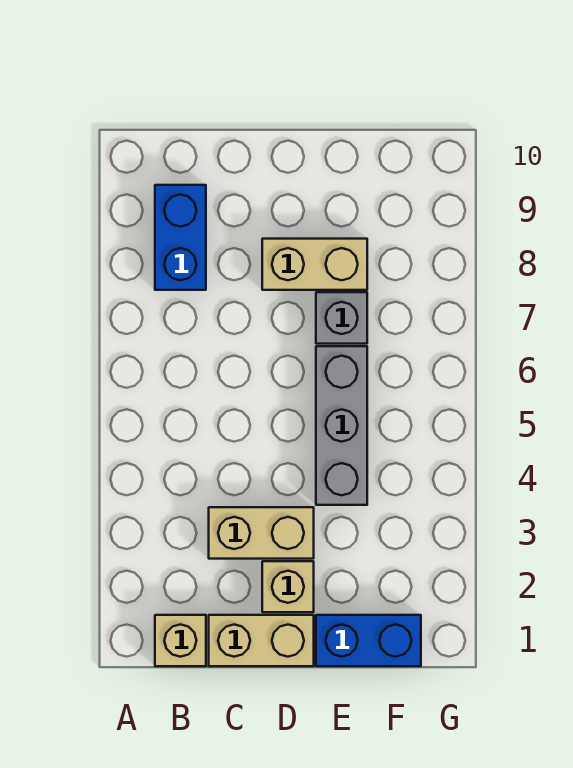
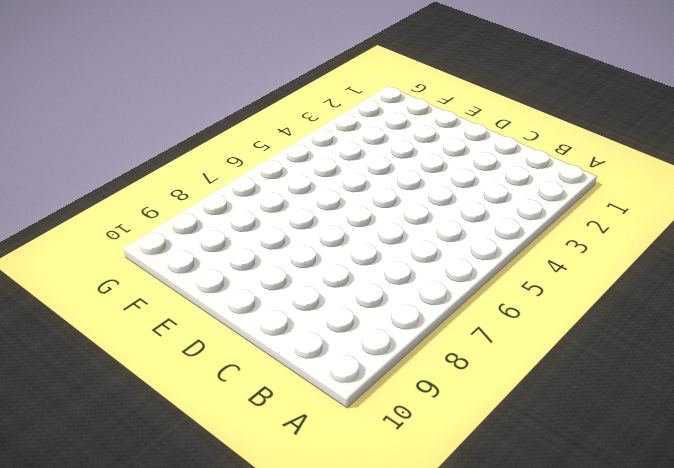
none -> tan 1x1 brick [155,615,206,666]
none -> blue 1x2 brick [155,185,206,290]

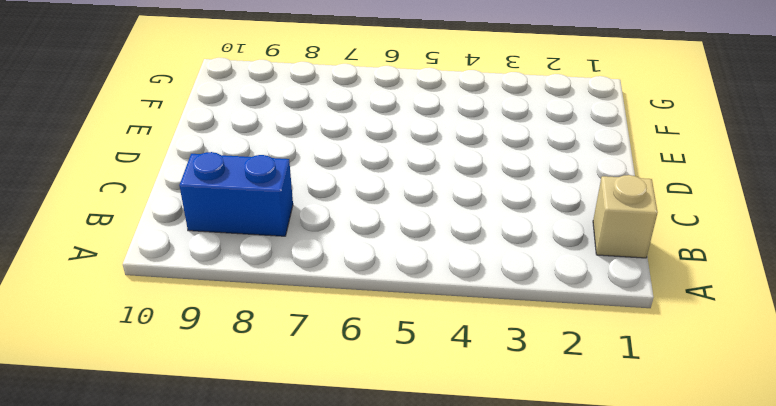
none -> tan 1x2 brick [209,615,314,666]
none -> tan 1x2 brick [209,507,314,559]

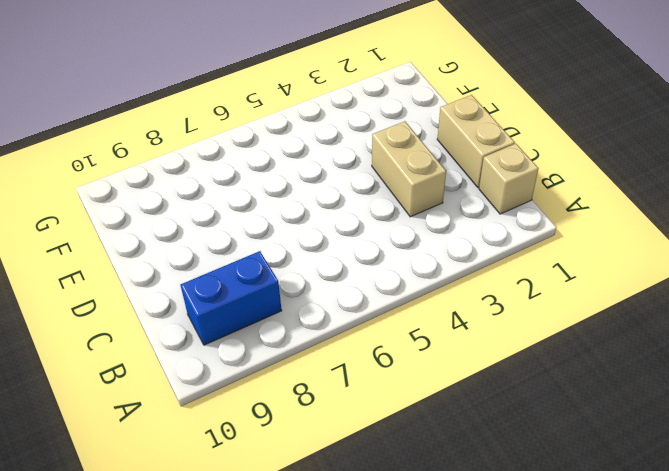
none -> tan 1x1 brick [262,561,314,612]
none -> tan 1x2 brick [262,239,367,290]

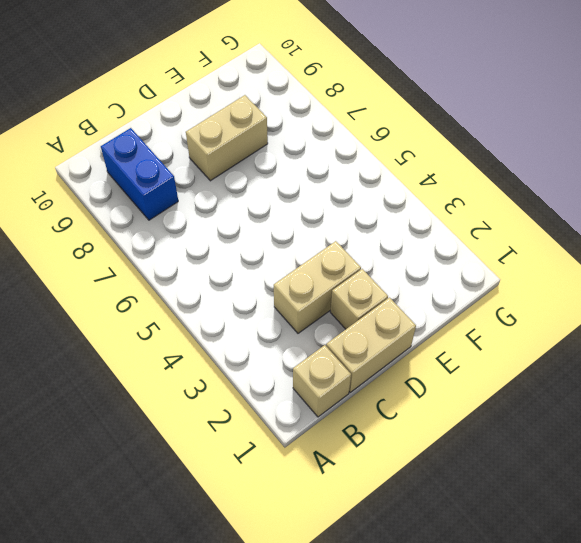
none -> blue 1x2 brick [316,615,421,666]
none -> grey 1x3 brick [316,346,367,505]

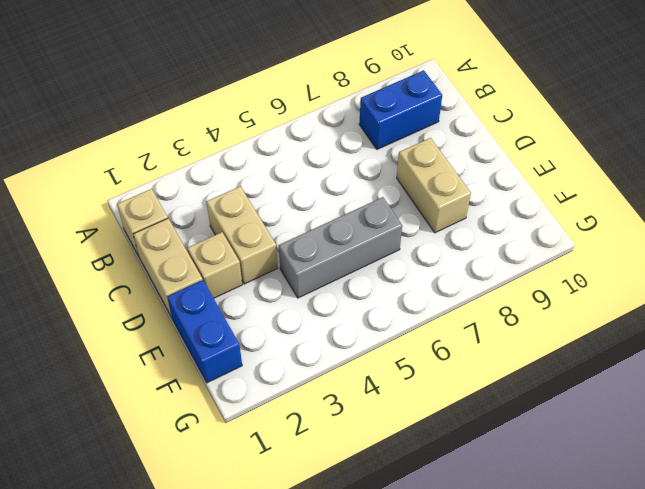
none -> grey 1x1 brick [316,292,367,344]

